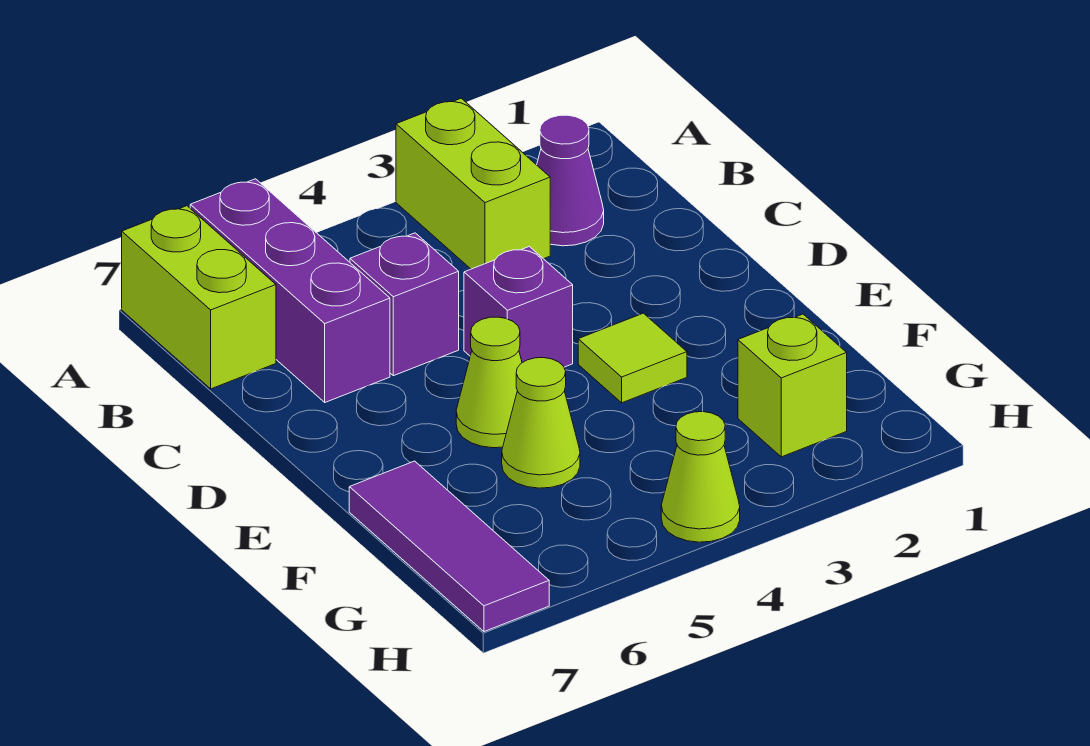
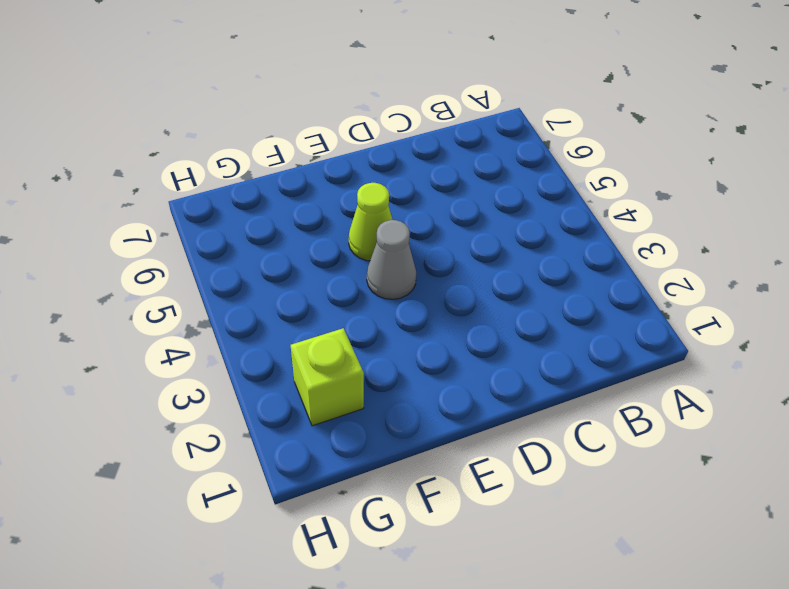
grey 1x1 cone [367,220,416,299] -> none
none -> lime 1x2 brick [396,98,550,269]
none -> purple 1x3 brick [190,179,390,402]
none -> lime 1x2 brick [122,206,276,389]

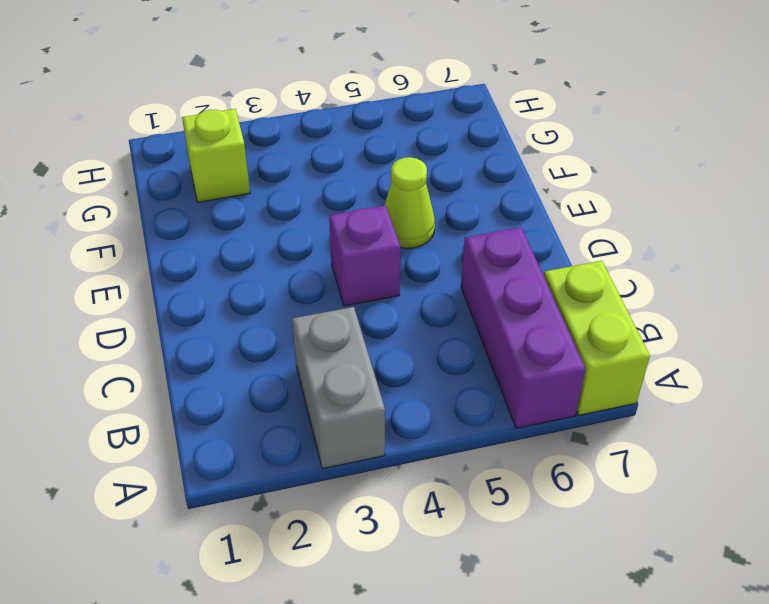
grey 1x2 brick [292,307,385,469] -> lime 1x2 brick [396,98,550,269]
none -> purple 1x1 cone [537,115,604,246]
none -> purple 1x1 brick [350,233,459,376]
none -> lime 1x1 tile [578,313,687,403]

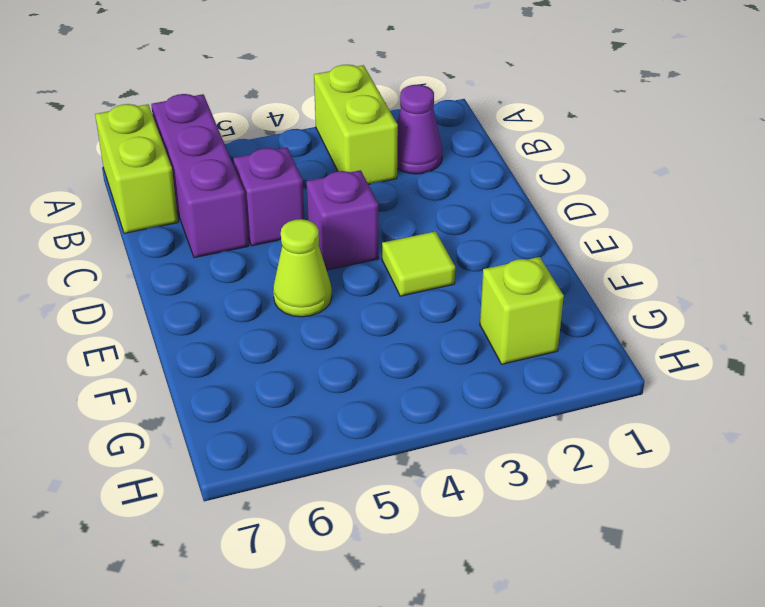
none -> lime 1x1 cone [502,358,580,488]
none -> purple 1x3 tile [349,461,549,632]
none -> lime 1x1 cone [661,412,740,542]

